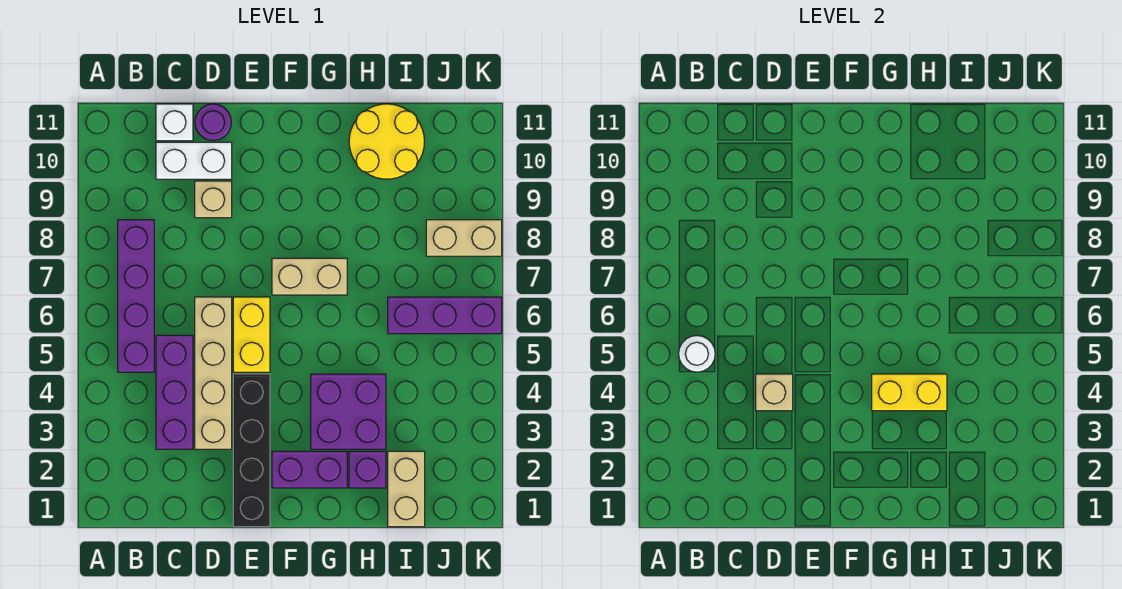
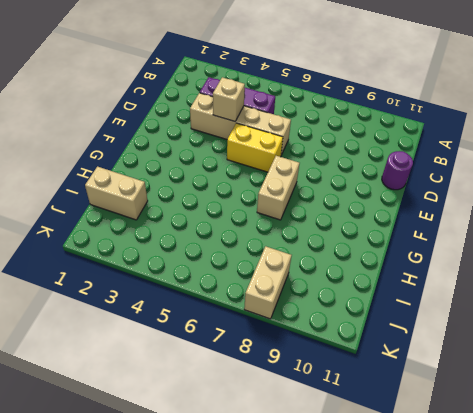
none -> purple 1x4 brick [118,220,154,372]
none -> white 1x2 brick [156,142,232,179]
none -> white 1x1 brick [156,104,193,141]

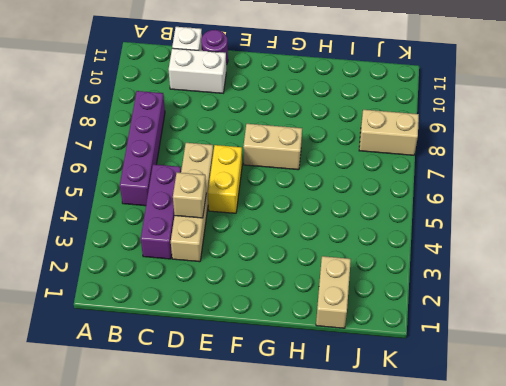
none -> tan 1x1 brick [195,181,232,218]
none -> black 1x4 brick [233,374,270,527]
none -> purple 1x2 brick [272,451,347,488]

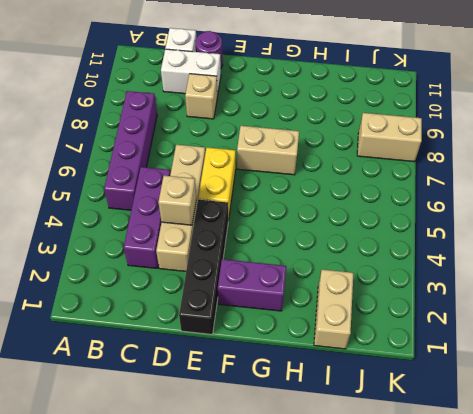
none -> purple 2x2 brick [311,374,386,449]
none -> purple 1x1 brick [349,451,386,488]
none -> yellow 2x2 round brick [349,104,424,179]

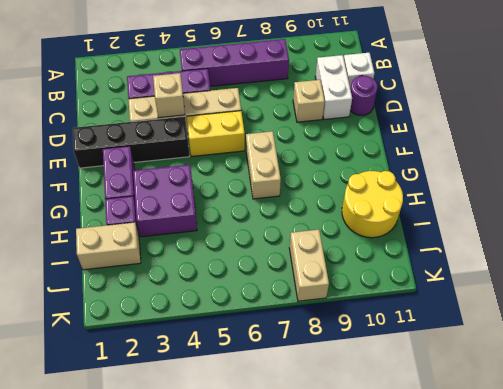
none -> purple 1x3 brick [388,297,502,334]
none -> white 1x1 round brick [679,336,715,372]
none -> yellow 1x2 brick [872,374,947,411]

